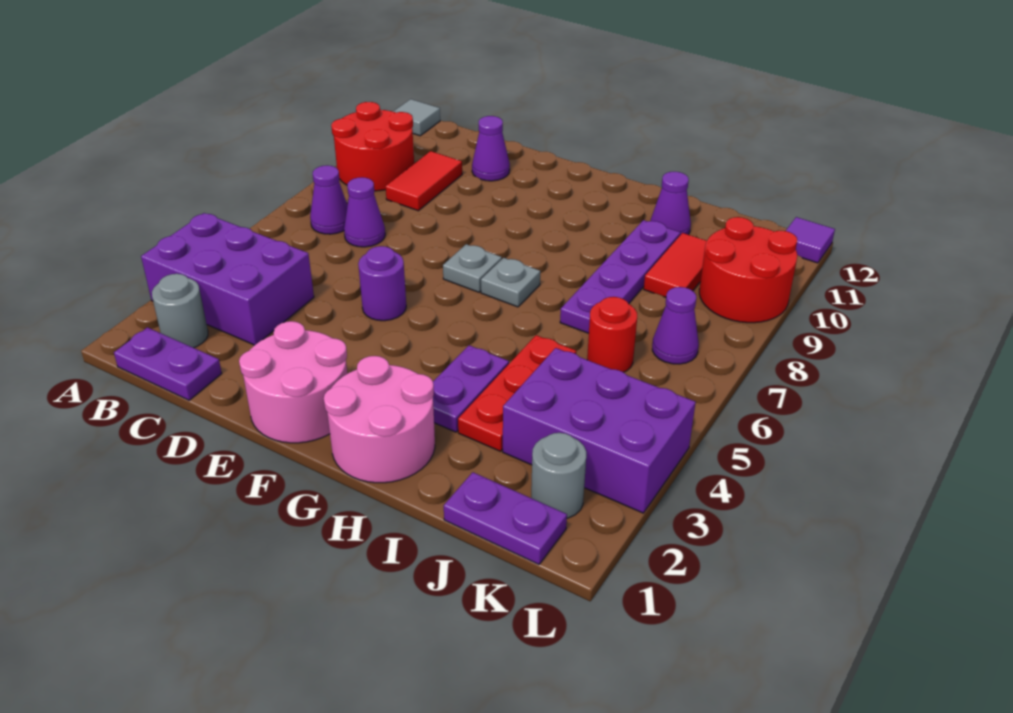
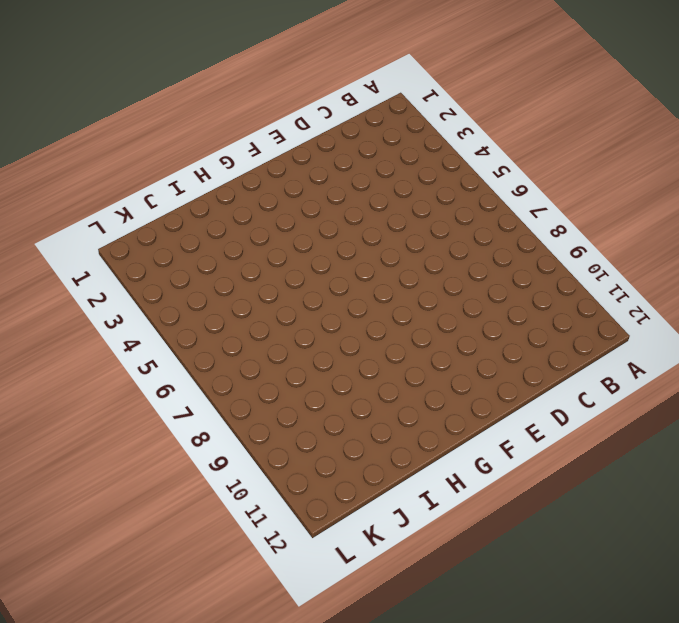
none -> purple 2x3 brick [141,213,314,345]
none -> red 2x2 round brick [331,102,414,191]
none -> grey 1x1 tile [393,99,440,136]

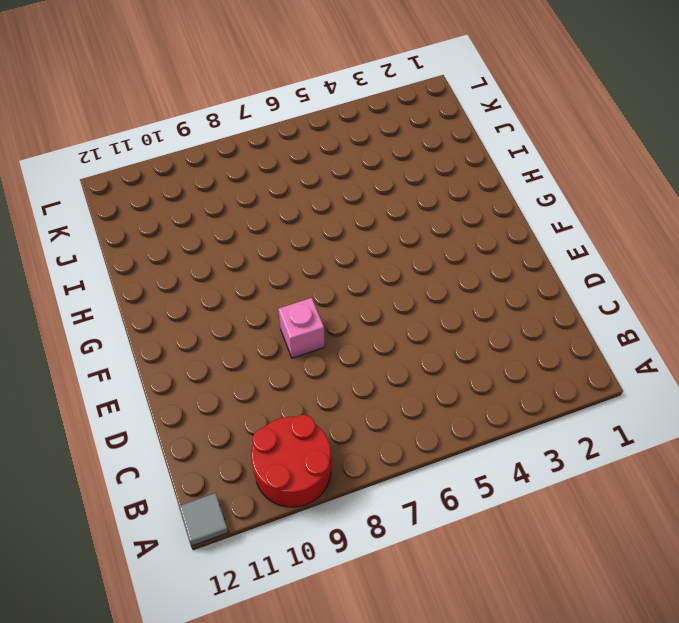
pink 1x1 brick [278,298,325,358] -> none
none -> purple 2x3 brick [141,213,314,345]
none -> purple 1x2 plate [114,327,222,400]
none -> grey 1x1 round brick [152,274,208,348]

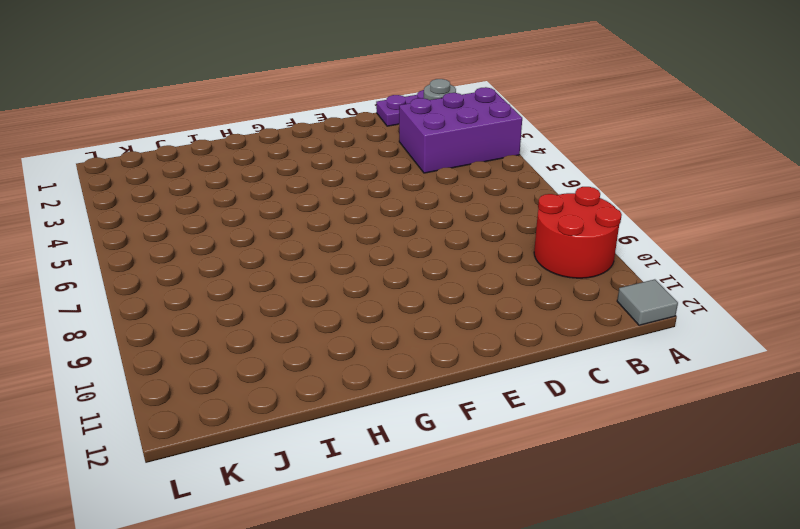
none -> purple 1x1 cone [310,165,347,234]
none -> purple 1x1 cone [344,177,385,247]
none -> red 1x2 tile [385,151,462,211]

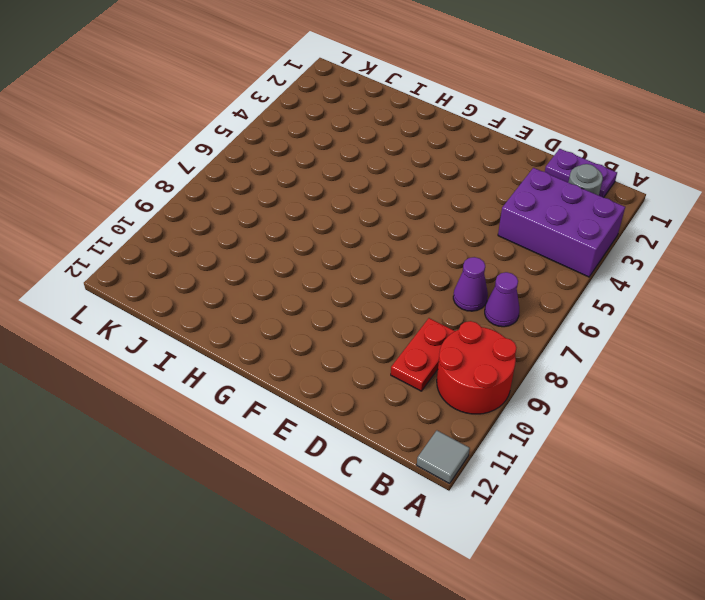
red 1x2 plate [391,318,455,391] -> red 1x2 tile [385,151,462,211]
none -> purple 1x1 cone [472,116,510,181]
none -> pink 2x2 round brick [239,321,347,443]
none -> purple 1x1 round brick [358,246,406,321]

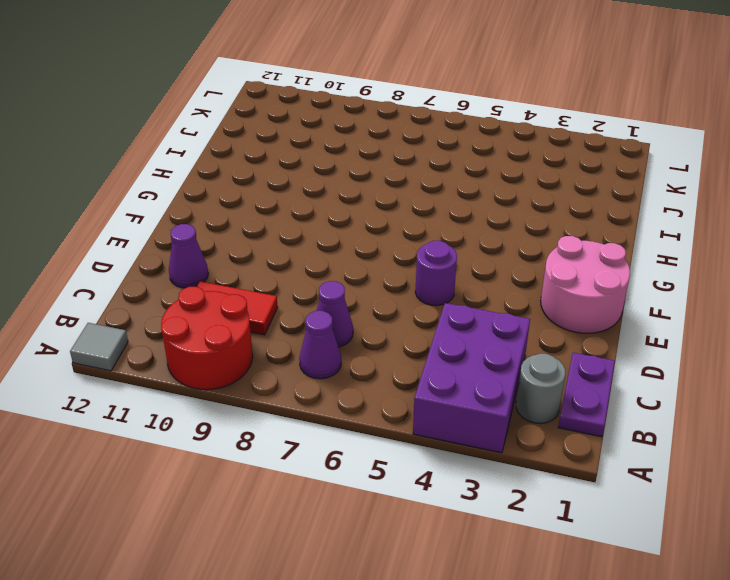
none -> grey 1x1 plate [443,244,502,292]
none -> pink 2x2 round brick [324,356,435,483]
none -> grey 1x1 plate [481,258,540,307]

